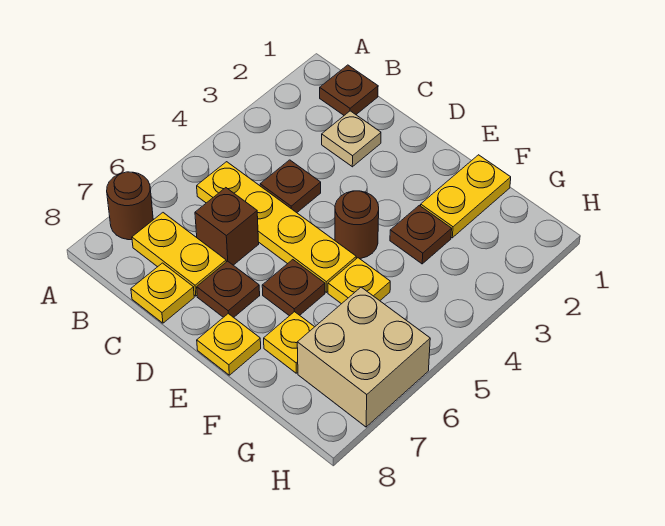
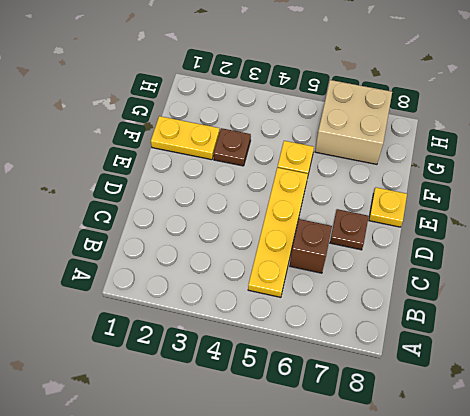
none -> brown 1x1 round brick [107,172,153,240]
none -> brown 1x1 plate [320,65,378,115]
none -> yellow 1x2 plate [132,213,226,296]

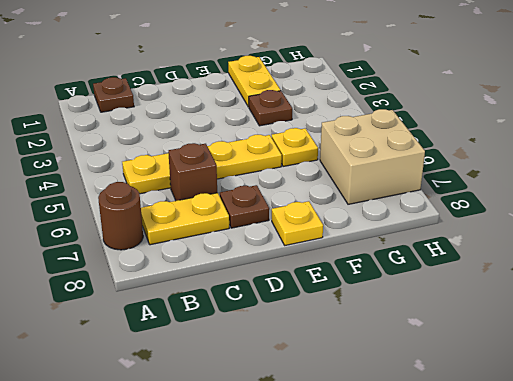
none -> tan 1x1 plate [322,111,381,167]
none -> brown 1x1 plate [260,160,321,213]
none -> yellow 1x1 plate [131,263,194,323]

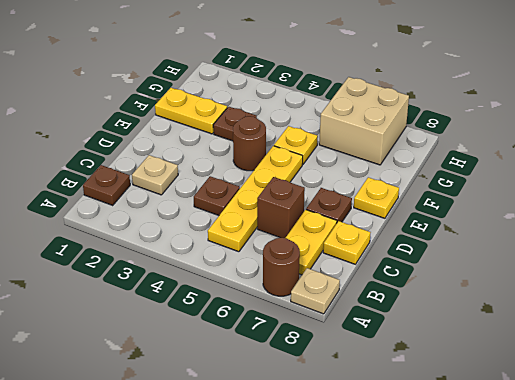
tan 1x1 plate [291,268,340,314] -> none
none -> brown 1x1 plate [262,260,325,316]
none -> yellow 1x1 plate [264,312,314,373]

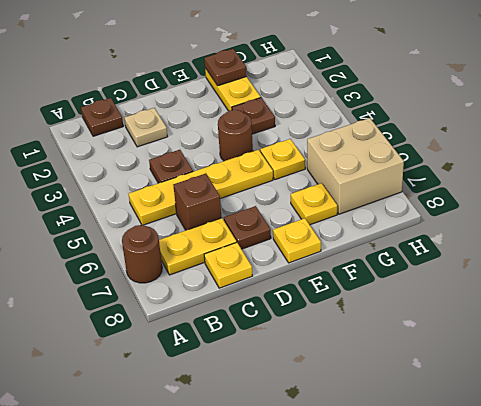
brown 1x1 plate [204,49,247,86] -> brown 1x1 plate moved to [262,260,325,316]

